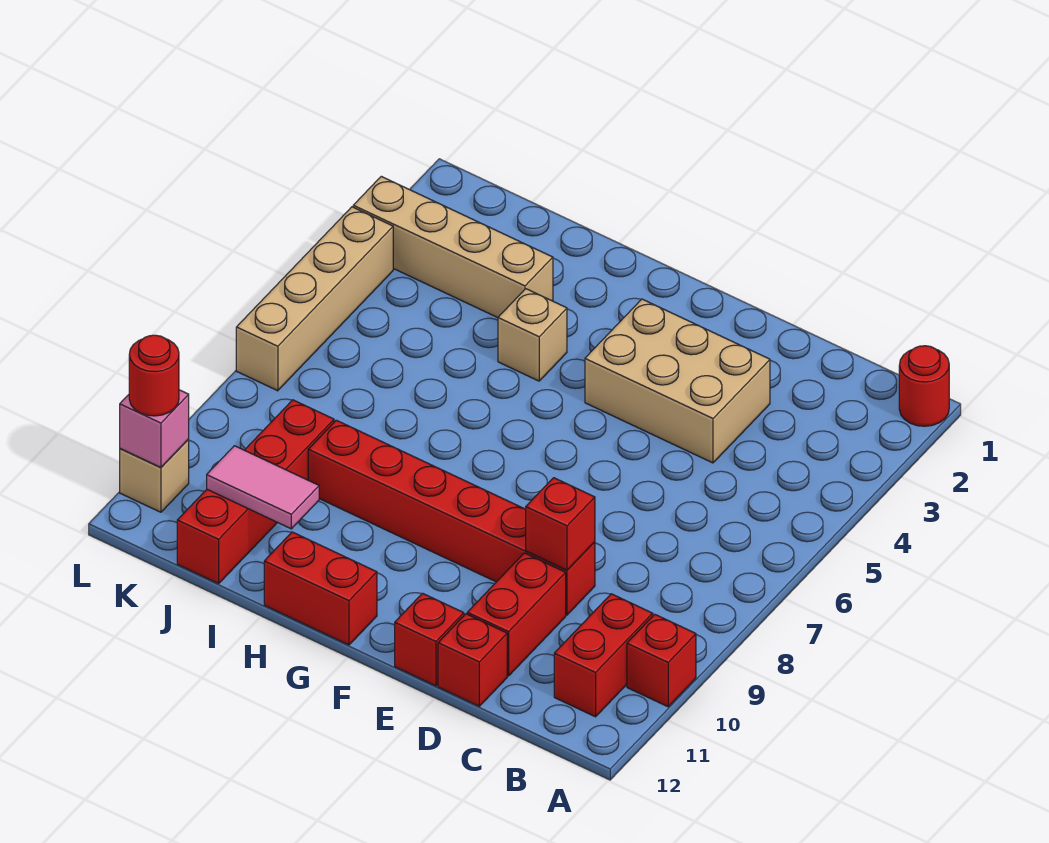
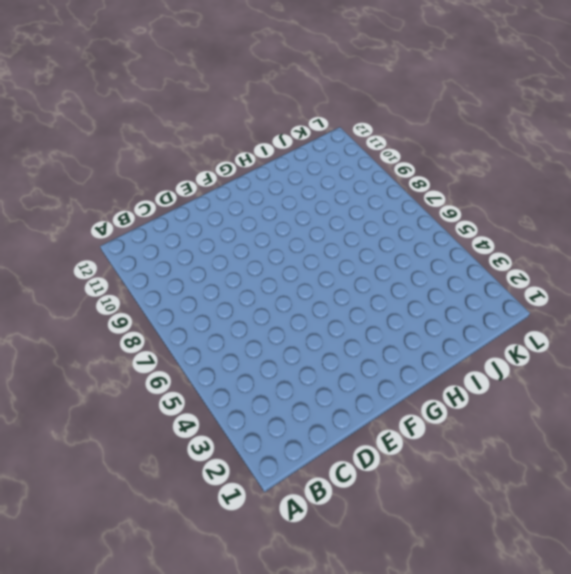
none -> red 1x1 round brick [899,346,949,426]
none -> red 1x1 brick [627,614,696,707]
none -> red 1x2 brick [554,594,653,717]

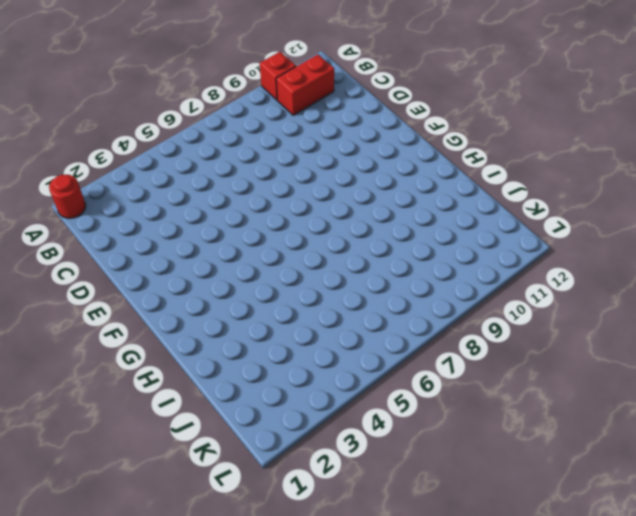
none -> tan 2x3 brick [585,299,770,463]
none -> red 1x6 brick [308,420,595,615]
none -> red 1x2 brick [467,553,566,676]

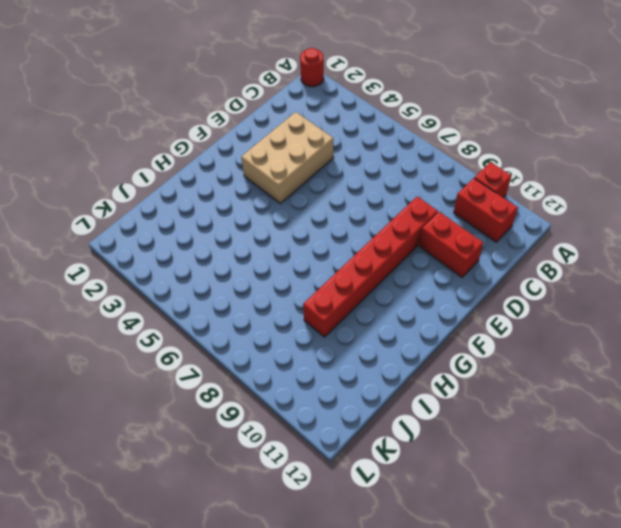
none -> red 1x1 brick [438,614,507,706]
none -> red 1x1 brick [395,593,464,686]
none -> red 1x2 brick [264,532,377,645]

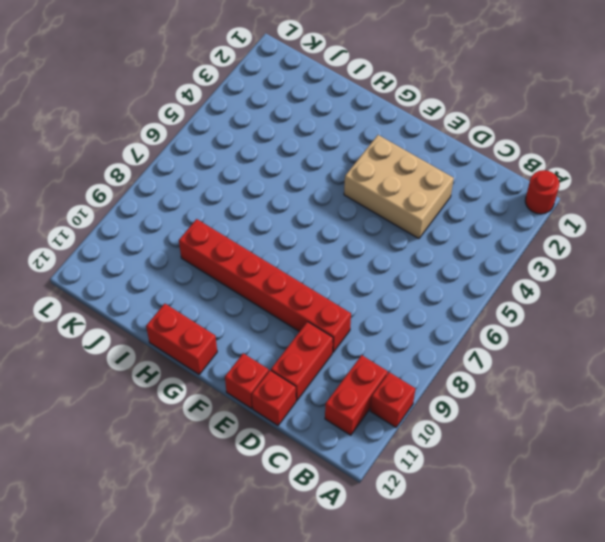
none -> tan 1x1 brick [498,289,567,381]
none -> tan 1x4 brick [353,176,553,318]
none -> red 1x4 brick [177,400,334,584]

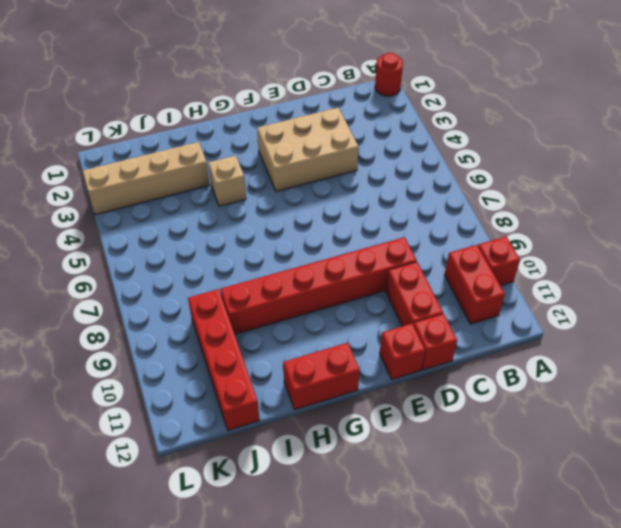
none -> tan 1x4 brick [236,207,393,391]
none -> tan 1x1 brick [120,439,189,512]
none -> red 1x1 brick [526,478,595,570]

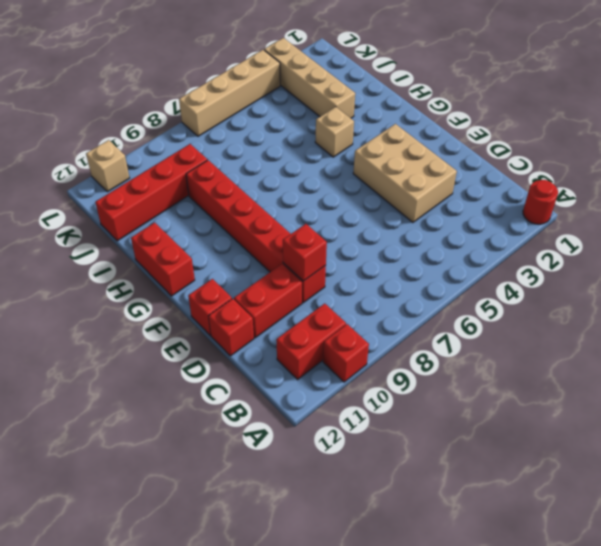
none -> pink 1x2 tile [207,446,319,529]
none -> pink 1x1 brick [120,390,189,467]
none -> red 1x1 round brick [129,335,179,416]

